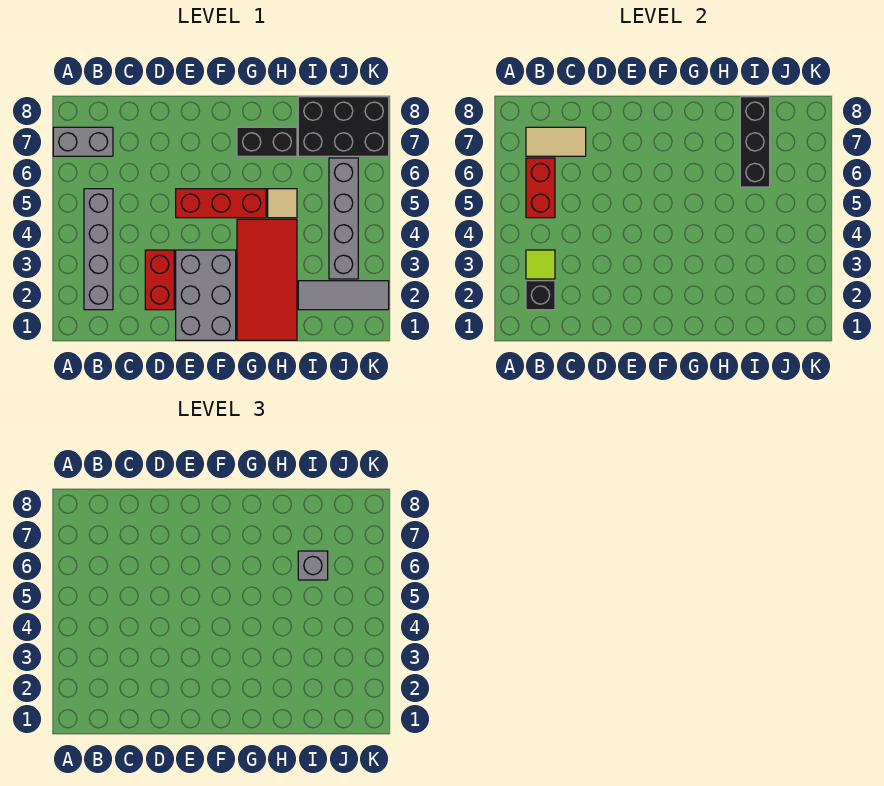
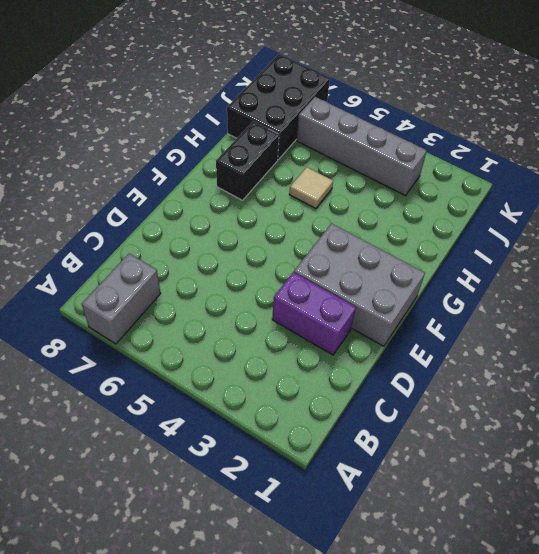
purple 1x2 brick [272,272,356,355] -> red 1x2 brick [145,250,174,310]
none -> grey 1x4 brick [84,189,113,310]
none -> red 1x3 brick [176,189,266,218]
none -> red 2x4 tile [237,219,297,340]

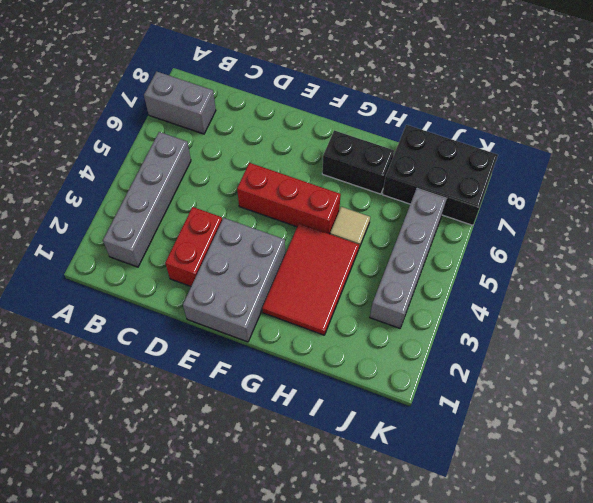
red 2x3 tile [262,224,359,335] -> red 2x4 tile [237,219,297,340]
none -> grey 1x3 tile [298,281,389,310]
none -> black 1x1 brick [526,281,555,310]
none -> lime 1x1 tile [526,250,555,279]

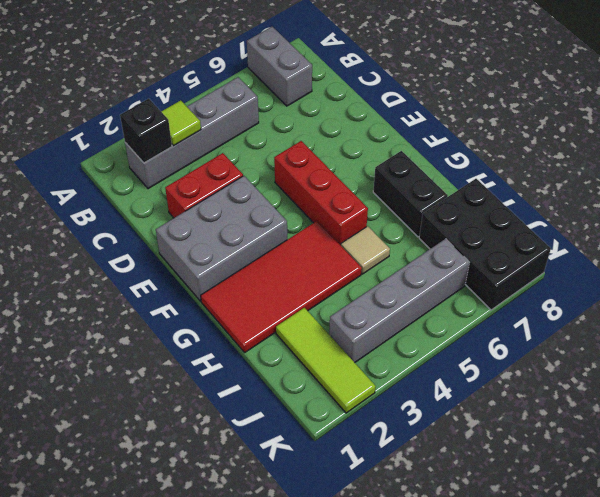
lime 1x3 tile [276,308,376,413] -> grey 1x3 tile [298,281,389,310]
none -> red 1x2 brick [526,158,555,218]
none -> tan 1x2 tile [526,127,586,156]
none -> black 1x3 brick [740,97,770,187]

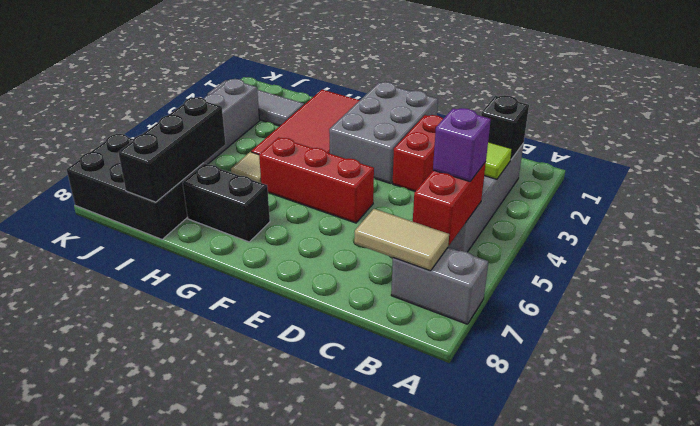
purple 1x1 brick [433,108,491,181] -> none
none -> grey 1x1 brick [298,551,328,580]

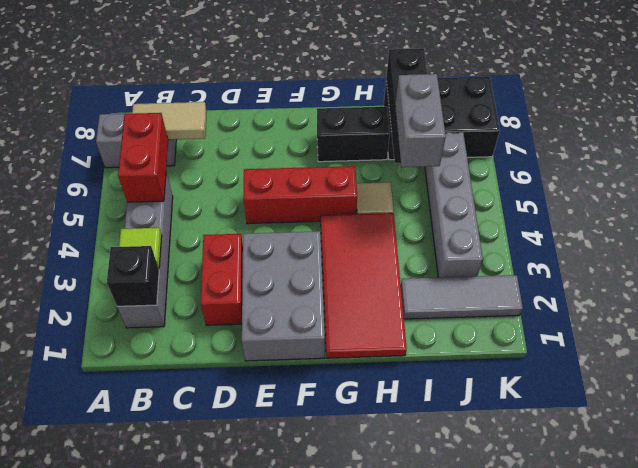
grey 1x2 brick [395,74,446,167] -> grey 1x1 brick [298,551,328,580]

